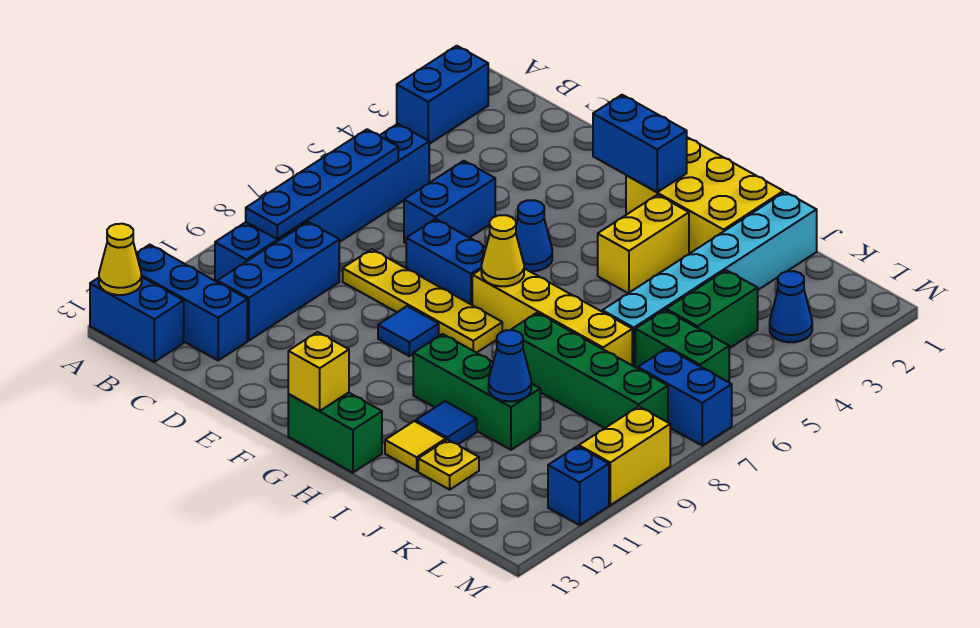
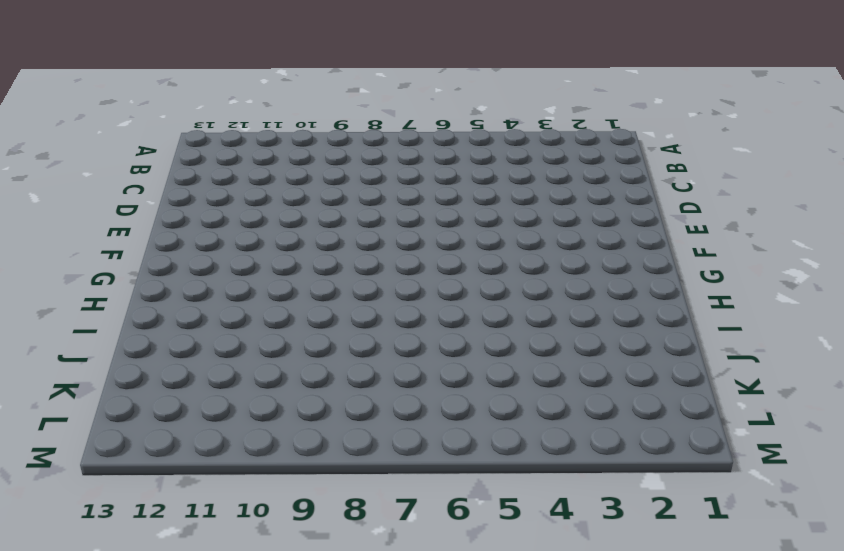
none -> blue 1x2 brick [397,46,488,144]
none -> blue 1x3 brick [136,245,247,360]
none -> blue 1x2 brick [90,277,184,362]
none -> blue 1x6 brick [215,124,429,282]

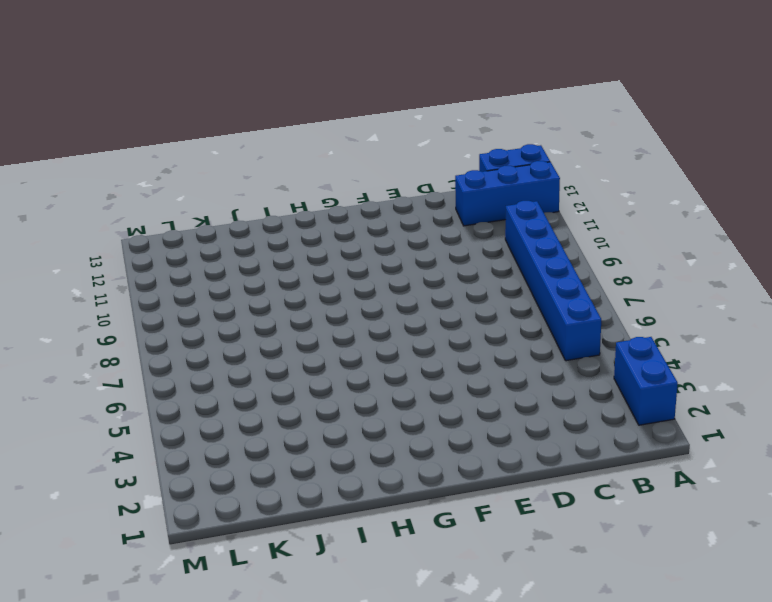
none -> blue 1x3 brick [217,222,339,341]
none -> blue 1x2 brick [404,161,495,243]
none -> yellow 1x4 plate [343,249,502,353]
none -> blue 1x2 brick [406,219,486,305]

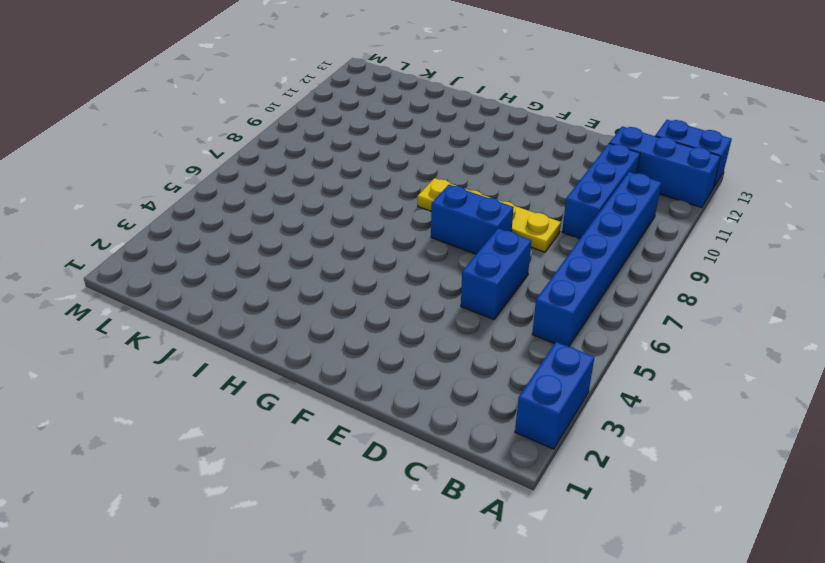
none -> blue 1x1 cone [516,200,552,271]
none -> blue 1x1 tile [378,306,439,356]
none -> yellow 2x3 brick [626,137,783,254]
none -> yellow 1x4 brick [472,268,632,365]

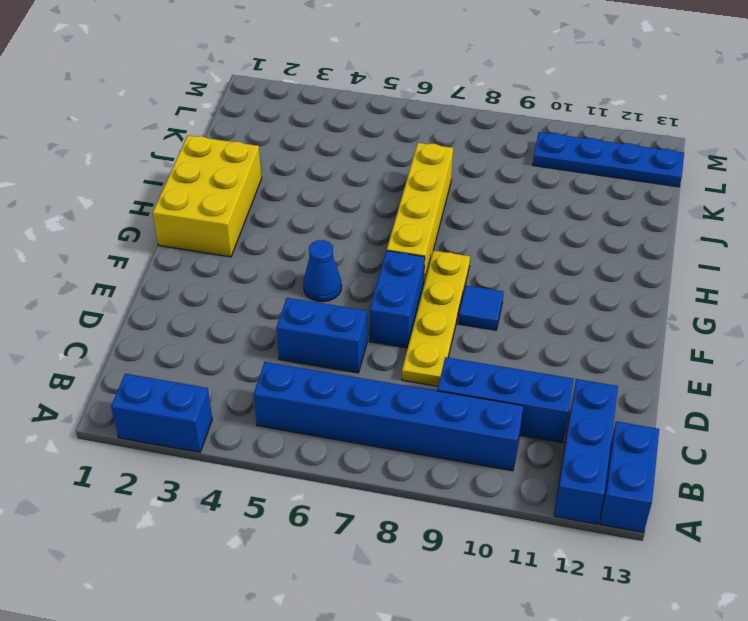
blue 1x4 plate [533,132,684,187] -> blue 1x4 plate moved to [246,129,398,239]
none -> green 1x2 brick [288,393,382,473]
none -> yellow 1x2 brick [598,195,689,293]
none -> green 1x3 brick [413,334,540,450]
none -> green 1x4 brick [511,313,668,428]

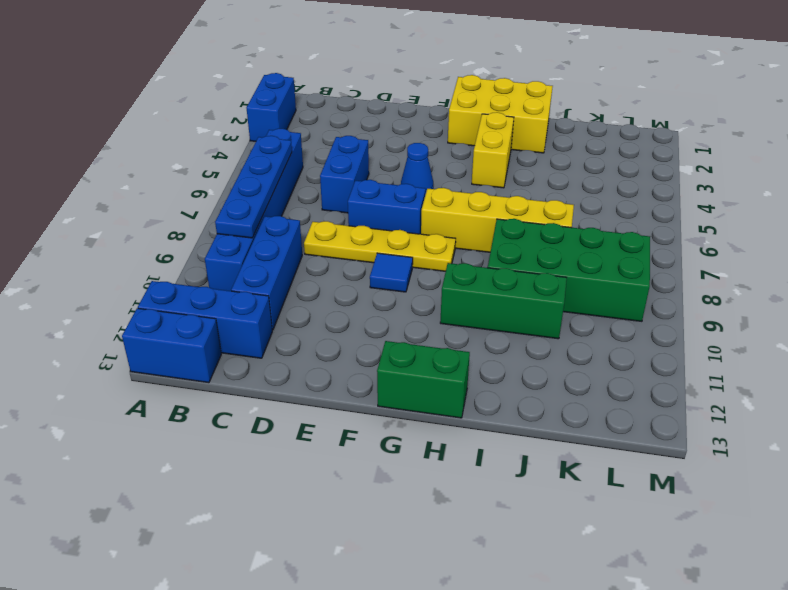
green 2x4 brick [488,219,650,321] -> green 1x4 brick [511,313,668,428]
none -> blue 1x1 tile [416,401,477,444]
none -> yellow 1x1 tile [385,421,446,471]
none -> cyan 1x6 brick [602,192,817,367]
none -> yellow 1x1 plate [418,439,479,490]

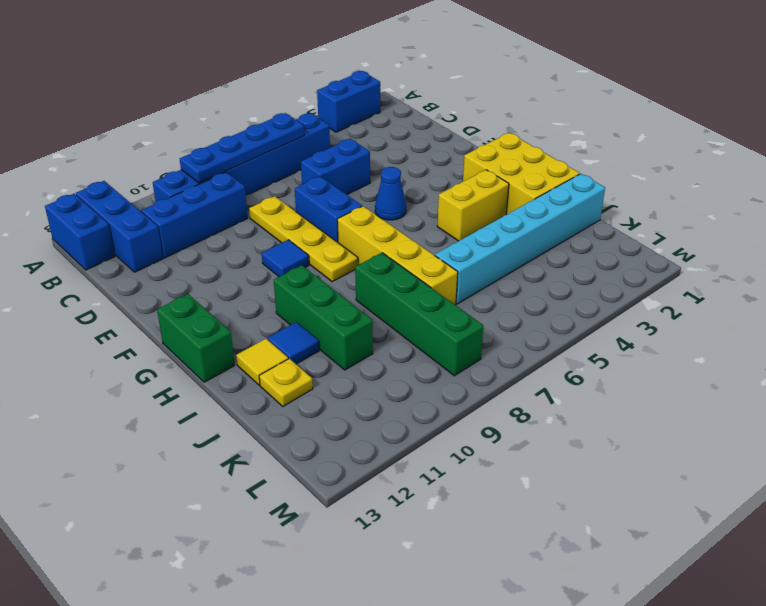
none -> green 1x2 brick [666,270,758,348]
none -> green 1x2 brick [635,310,729,382]
none -> blue 1x1 cone [770,271,812,342]
none -> blue 1x2 brick [638,348,732,446]

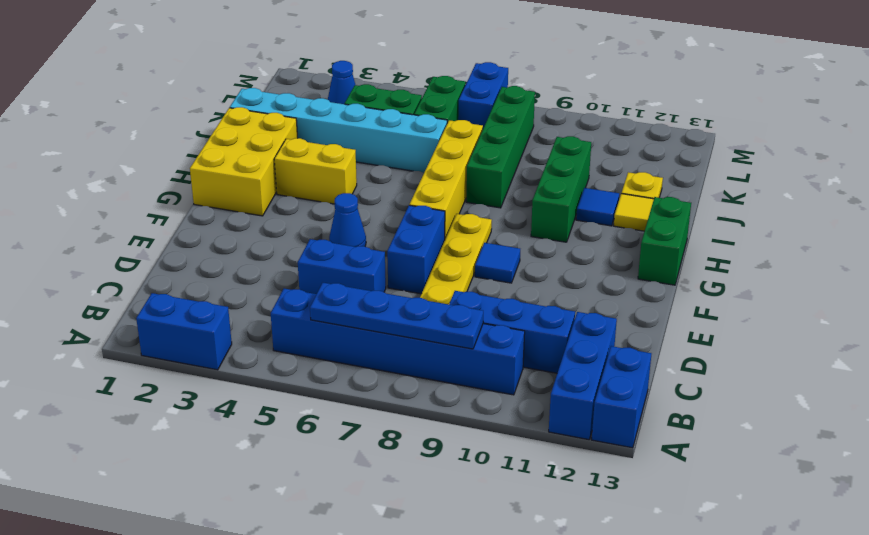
none -> yellow 1x2 brick [579,406,670,505]
none -> blue 1x1 brick [548,446,609,525]
none -> yellow 1x1 cone [99,224,142,295]
none -> blue 1x2 brick [593,95,687,192]

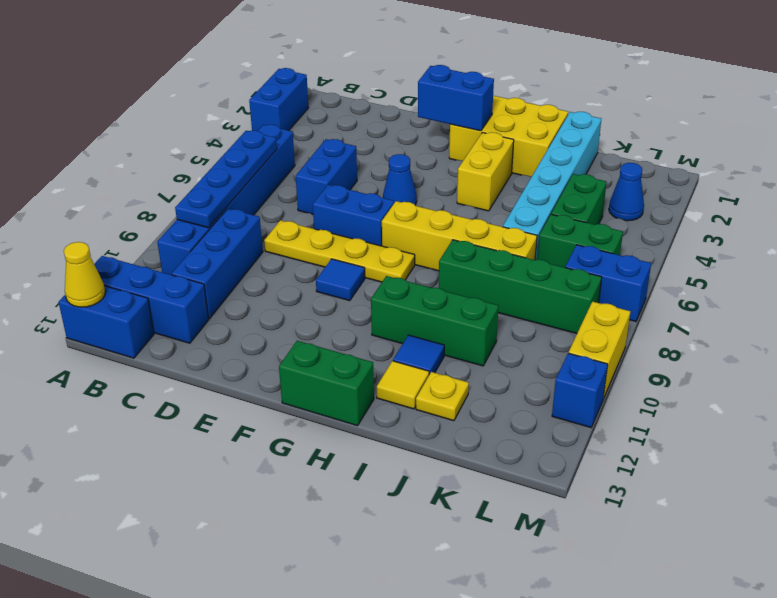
none -> yellow 1x1 cone [481,215,524,286]
none -> yellow 1x1 brick [288,332,349,411]
none -> blue 1x1 cone [489,330,531,401]

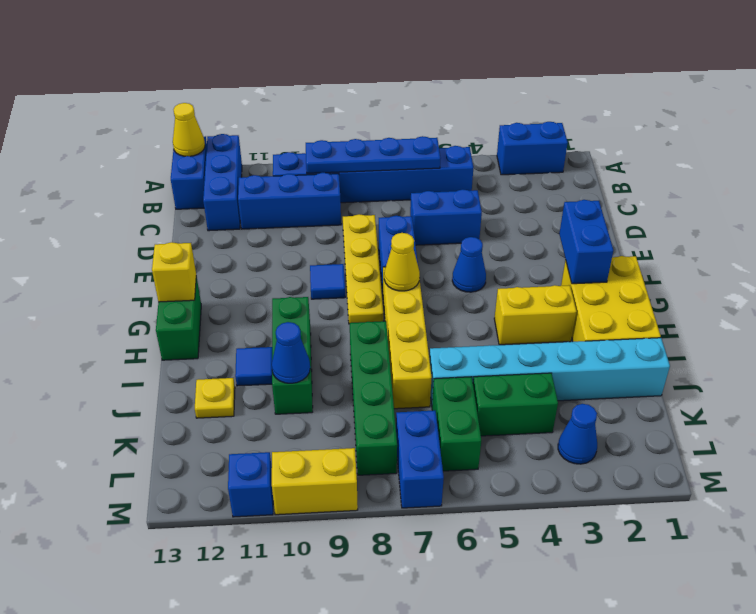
none -> yellow 1x1 tile [385,421,446,471]

